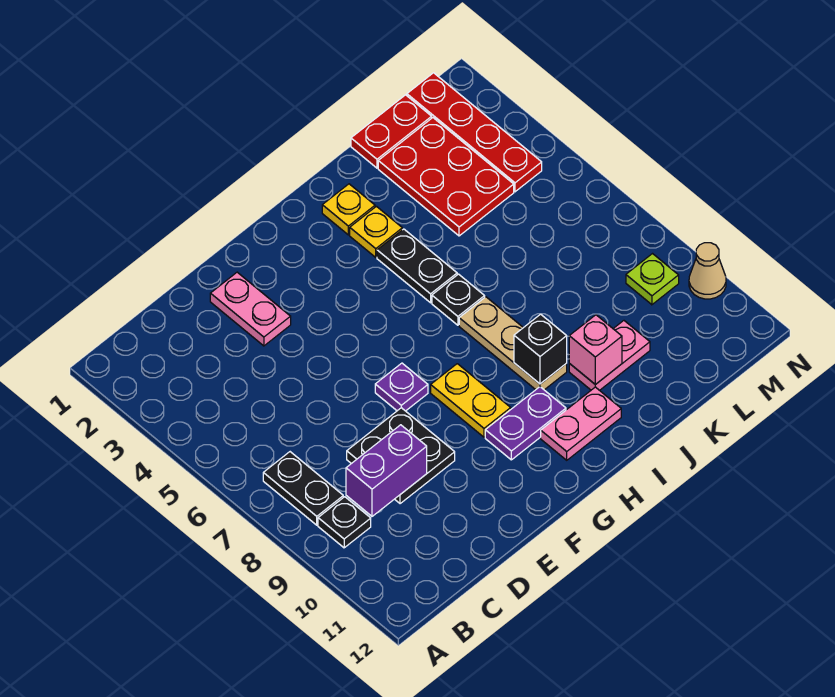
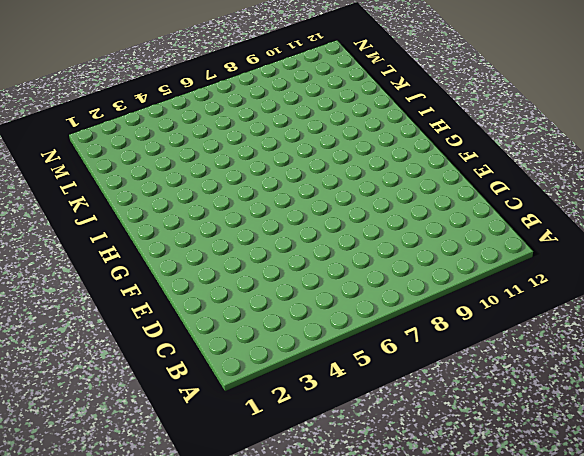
none -> black 1x2 plate [263,452,343,525]
none -> black 1x1 plate [318,497,371,548]
none -> black 2x2 plate [347,408,455,504]

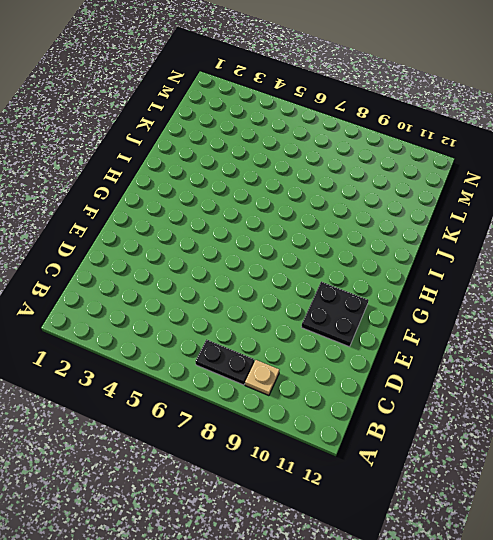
tan 1x1 plate [245,360,279,396] -> black 1x1 plate [318,497,371,548]
black 2x2 plate [301,282,368,347] -> black 2x2 plate moved to [347,408,455,504]
none -> pink 1x2 plate [210,272,291,346]
none -> purple 1x1 plate [375,363,428,411]
none -> yellow 1x2 plate [431,364,511,437]

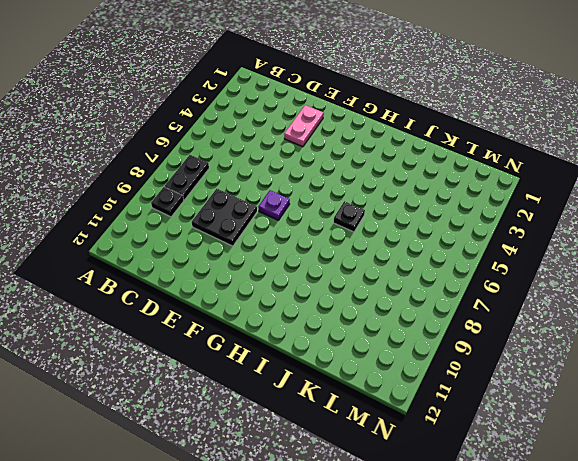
none -> yellow 1x2 plate [431,364,511,437]
none -> purple 1x2 plate [485,387,566,460]
none -> pink 1x2 plate [541,387,621,460]

